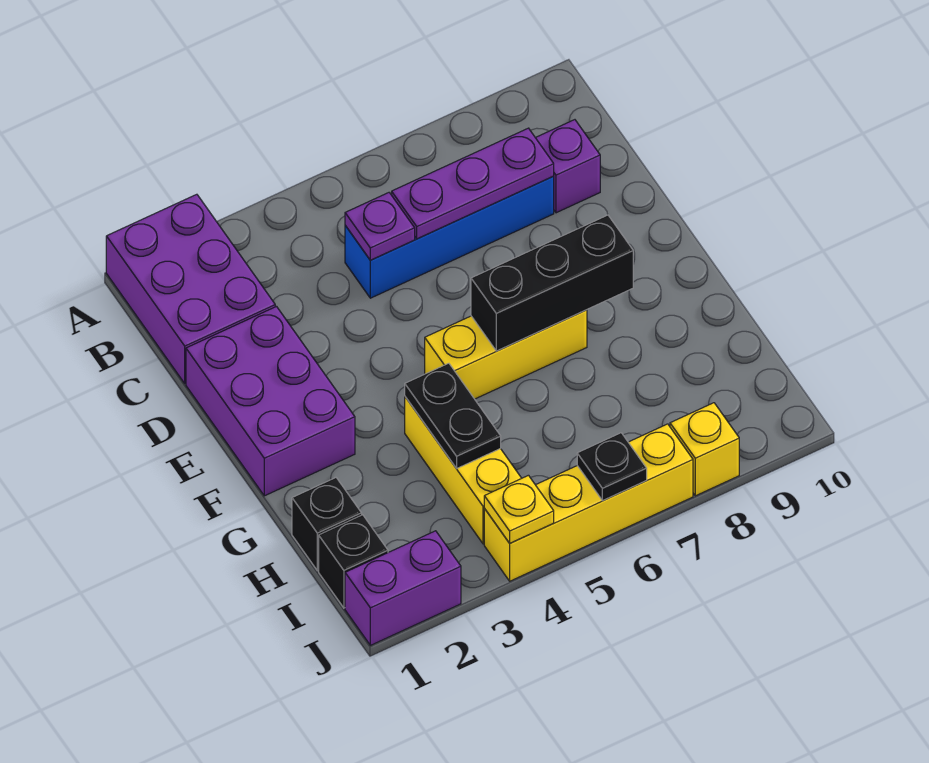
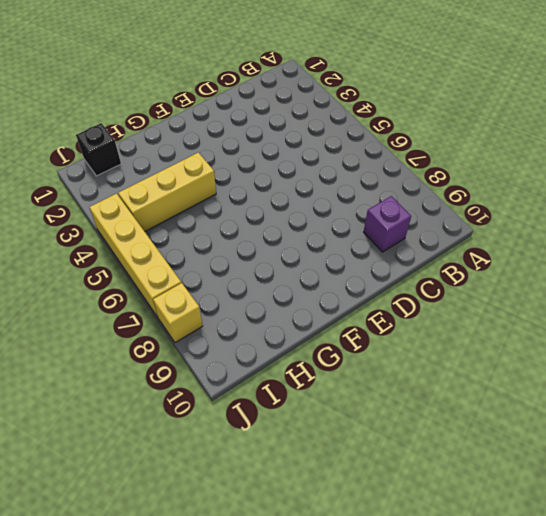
none -> purple 2x3 brick [106,194,275,384]
none -> blue 1x4 brick [345,176,554,298]
none -> purple 2x3 brick [186,307,355,496]

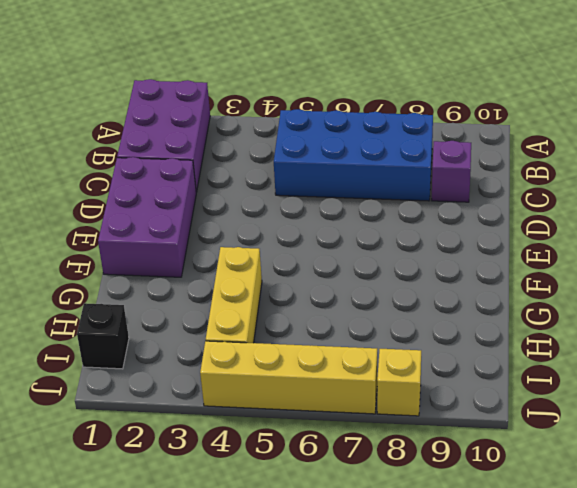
blue 2x4 brick [274,109,433,201] -> blue 1x4 brick [345,176,554,298]
none -> yellow 1x3 brick [425,310,587,399]
none -> black 1x1 brick [292,478,362,571]
none -> purple 1x2 brick [345,531,461,645]

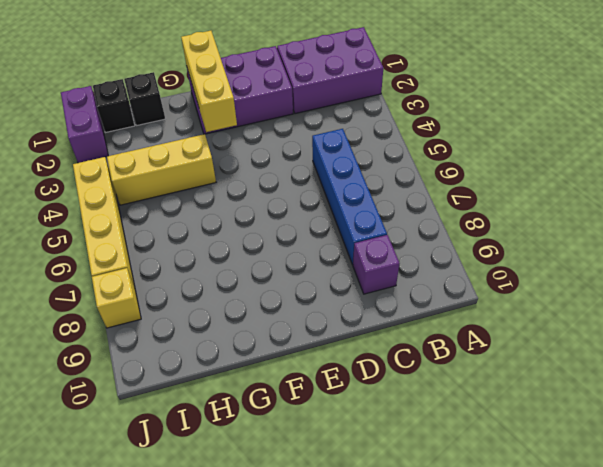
yellow 1x3 brick [181,31,237,132] -> yellow 1x3 brick moved to [425,310,587,399]
none -> purple 1x1 plate [345,193,415,260]
none -> purple 1x3 plate [391,128,554,239]
none -> black 1x3 brick [471,215,633,351]

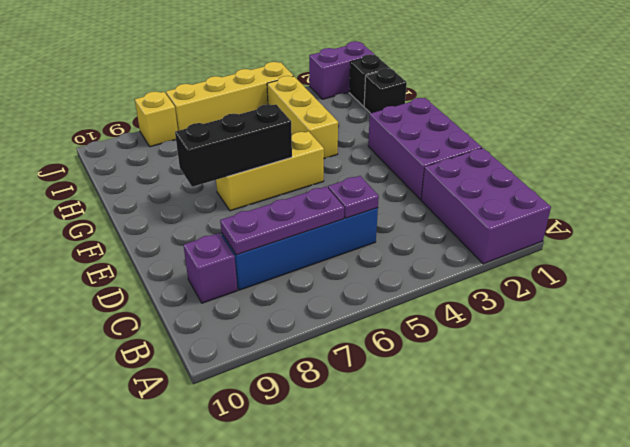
none -> black 1x2 plate [405,363,501,469]
none -> yellow 1x1 plate [484,475,554,543]
none -> black 1x1 plate [577,433,647,501]

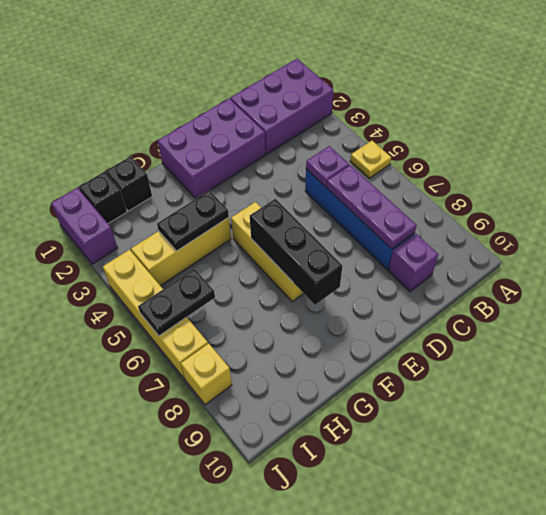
yellow 1x1 plate [350,141,391,178] -> yellow 1x1 plate moved to [484,475,554,543]
black 1x2 plate [138,269,215,336] -> black 1x1 plate [577,433,647,501]

